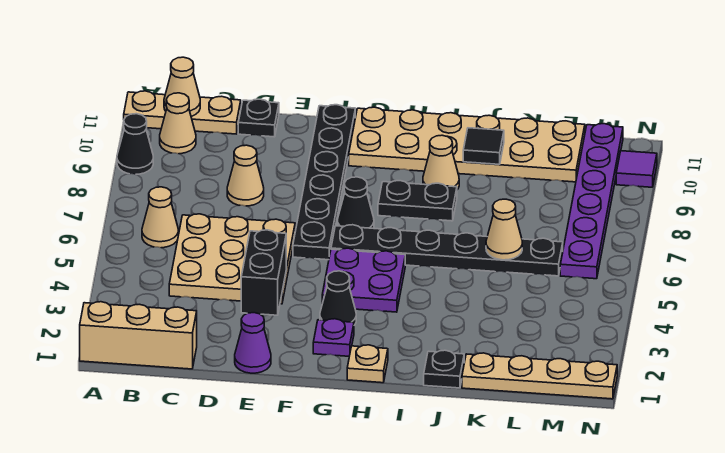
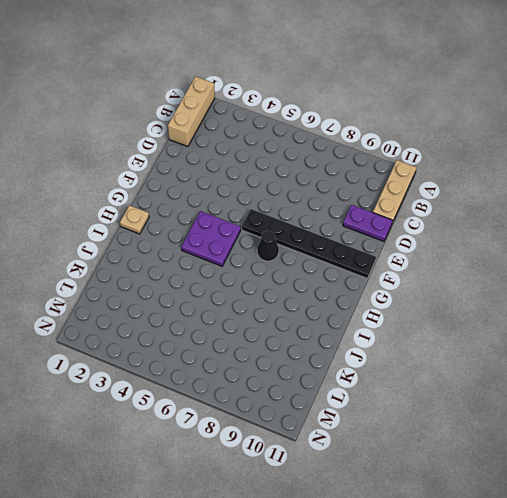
purple 1x2 plate [343,205,393,241] -> black 1x1 plate [238,99,279,137]
none -> black 1x1 cone [117,114,153,174]
none -> tan 1x1 cone [142,187,178,248]
none -> tan 1x1 cone [160,93,196,154]

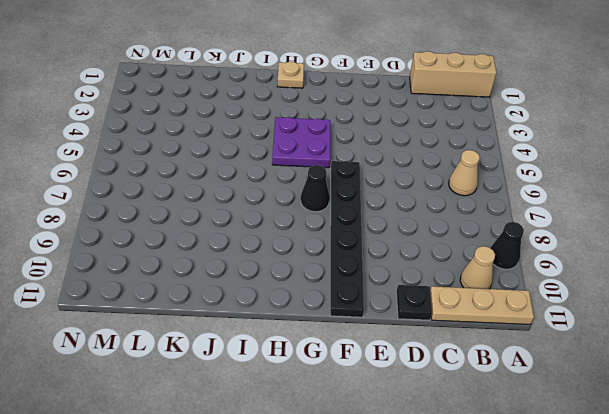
none -> tan 3x3 plate [169,214,295,304]
none -> tan 1x1 cone [227,145,264,206]
none -> purple 1x1 cone [235,313,271,373]

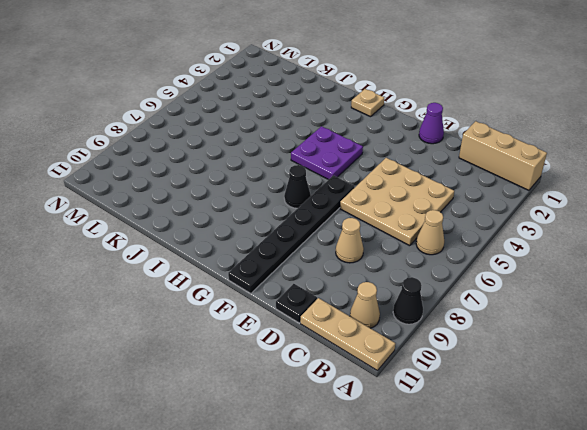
none -> purple 1x1 plate [313,319,354,356]
none -> black 1x1 cone [320,271,356,325]
none -> black 1x6 plate [331,225,563,276]

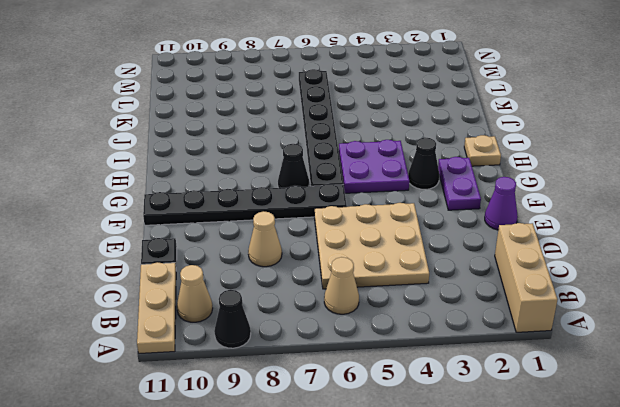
purple 1x2 plate [438,157,481,210] -> purple 1x1 plate [313,319,354,356]
none -> tan 2x6 plate [349,107,585,182]
none -> black 1x2 plate [378,181,457,221]
none -> tan 1x1 cone [423,135,459,190]

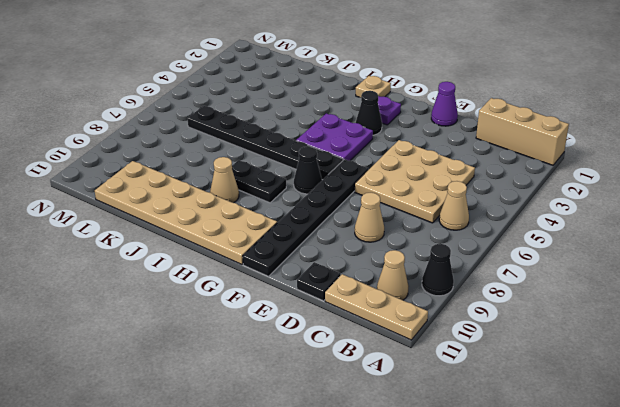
none -> black 1x1 plate [424,350,464,388]
none -> tan 1x4 plate [462,353,617,399]
none -> purple 1x6 plate [560,124,623,279]

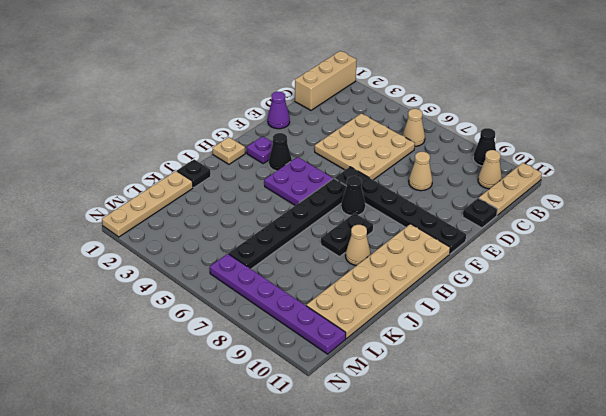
none -> purple 1x1 tile [616,151,657,187]
none -> tan 1x1 cone [164,57,200,117]
none -> black 1x2 brick [241,230,286,315]

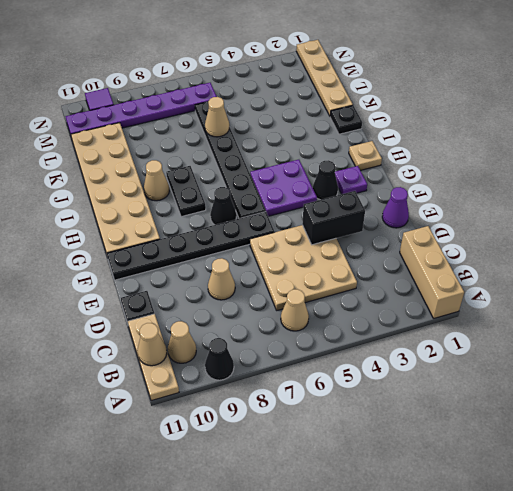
none -> black 1x1 tile [463,128,504,164]

